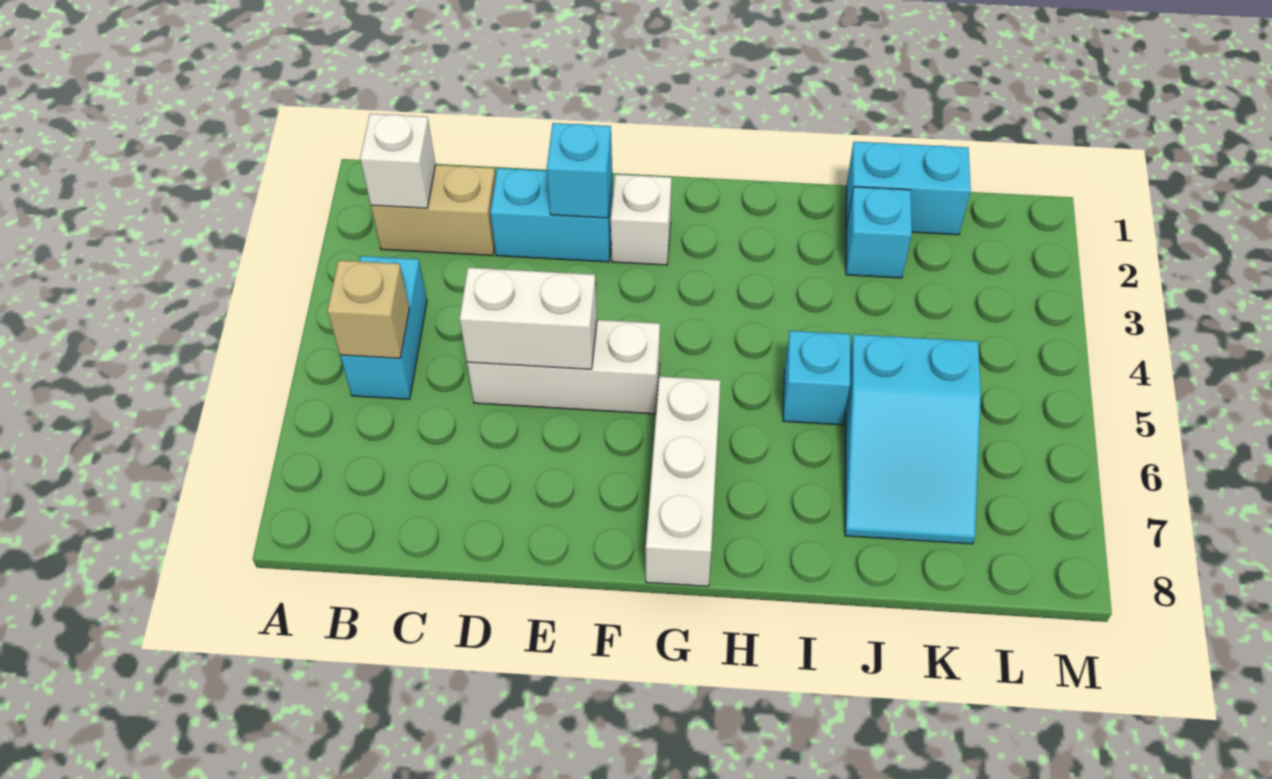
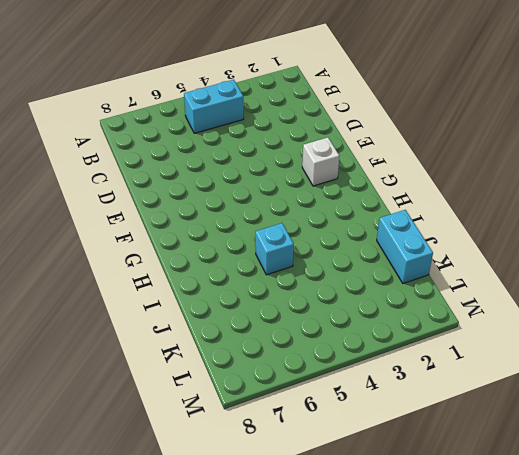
none -> tan 1x2 brick [371,165,496,256]
none -> cyan 1x2 brick [490,168,613,262]
none -> white 1x3 brick [467,320,660,414]

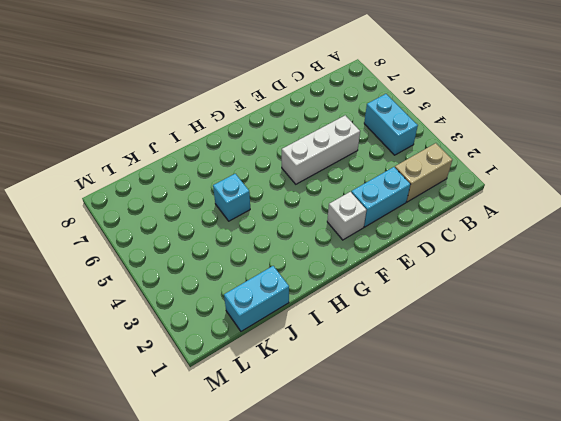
none -> white 1x3 brick [646,376,720,586]
none -> cyan 1x1 brick [846,187,912,278]
none -> cyan 2x3 slope [845,334,981,544]

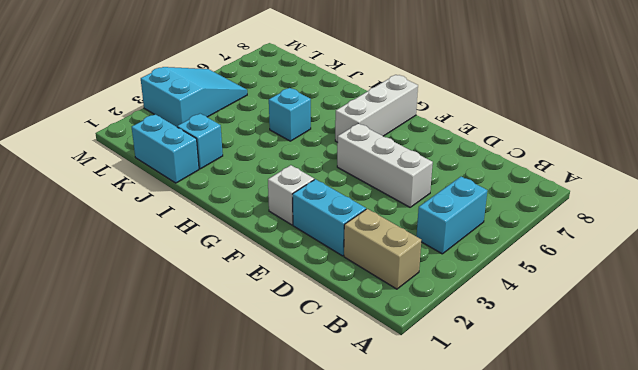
cyan 2x3 slope [141,67,247,127] -> cyan 2x3 slope moved to [845,334,981,544]
none -> white 1x1 brick [360,114,436,208]
none -> tan 1x1 brick [327,260,409,358]
none -> white 1x2 brick [460,268,597,369]

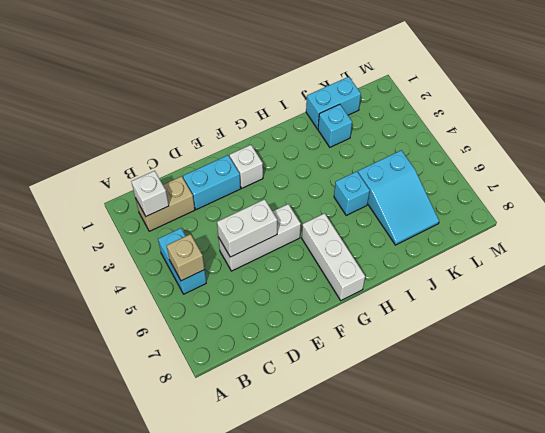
none -> cyan 1x1 brick [547,123,612,218]

